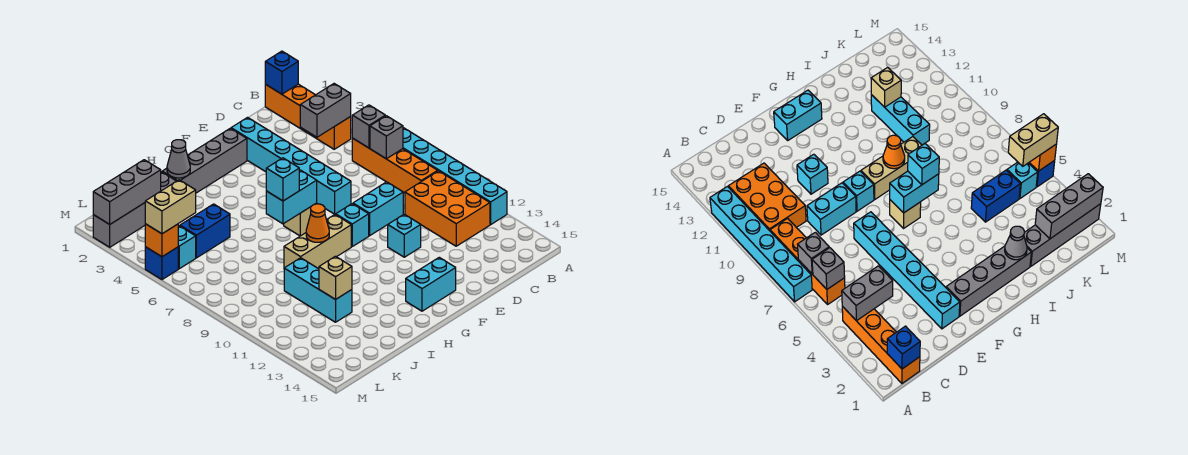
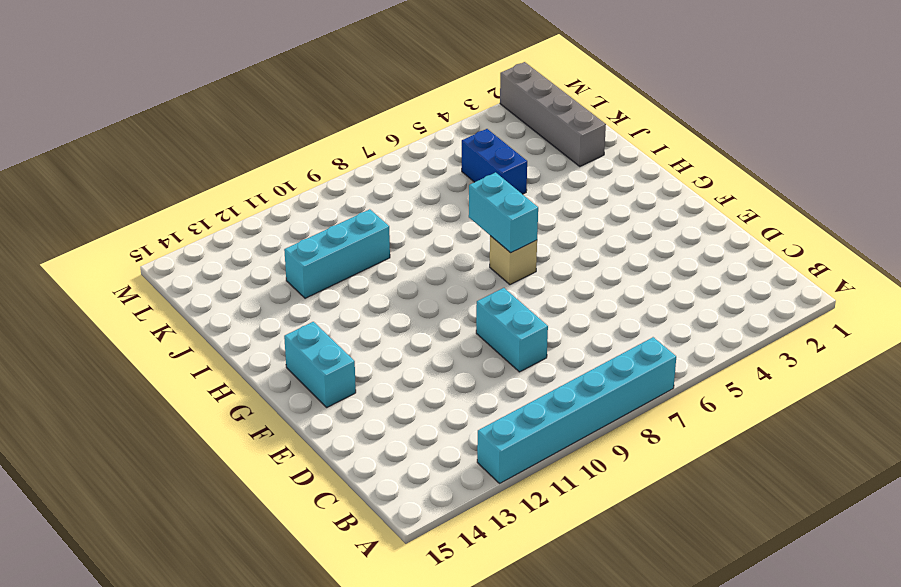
none -> orange 1x4 brick [265,84,351,149]
none -> orange 1x4 brick [352,138,437,193]
none -> orange 2x3 brick [405,171,490,246]

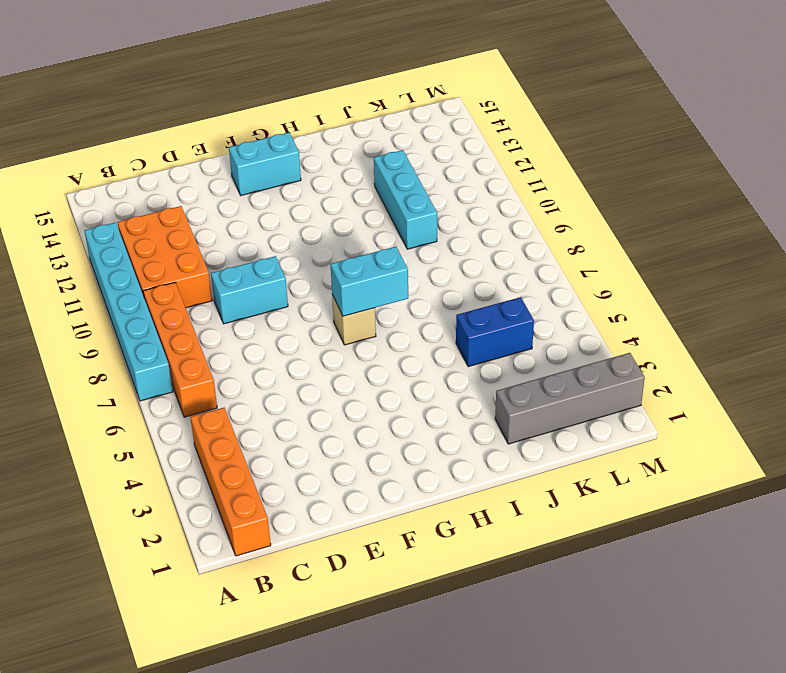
none -> cyan 1x6 brick [231,118,351,214]
none -> cyan 1x1 brick [388,214,421,257]
none -> grey 1x4 brick [162,128,247,193]

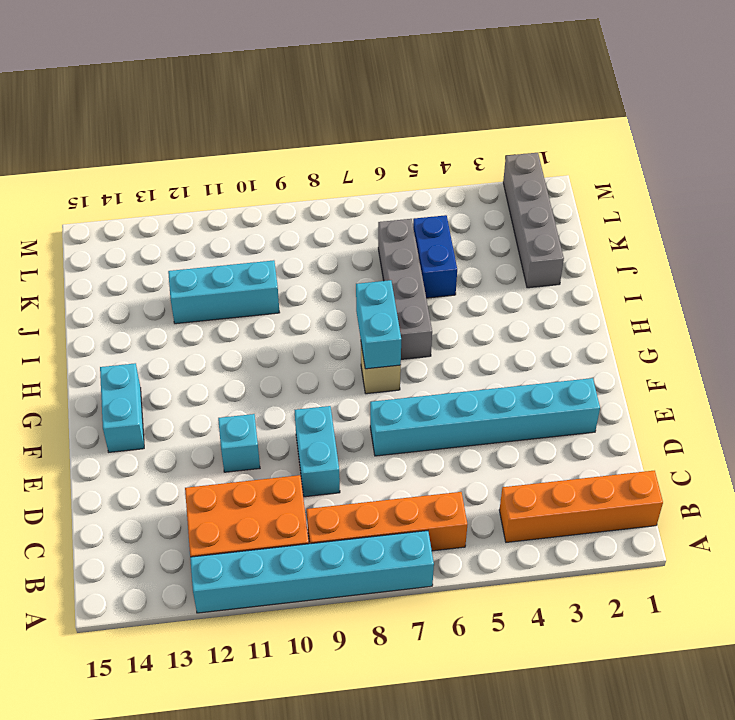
grey 1x4 brick [378,219,432,359] -> grey 1x4 brick moved to [162,128,247,193]
none -> cyan 1x1 brick [336,204,369,246]
none -> tan 1x3 brick [284,214,351,268]
none -> cyan 1x1 brick [178,226,196,269]

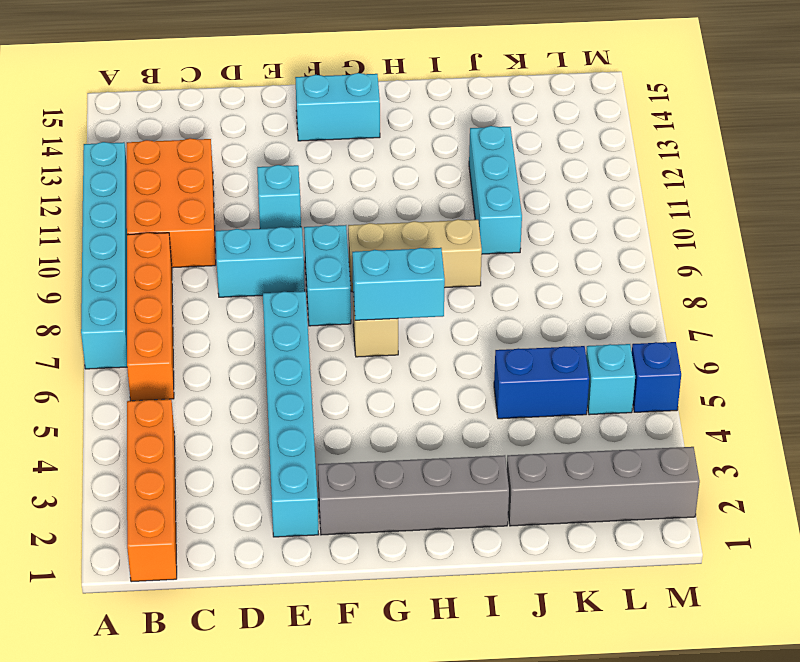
cyan 1x2 brick [304,225,351,326] -> cyan 1x1 brick [336,204,369,246]
none -> blue 1x1 brick [265,51,298,94]
none -> grey 1x2 brick [300,84,351,137]
none -> grey 1x1 brick [352,105,385,148]

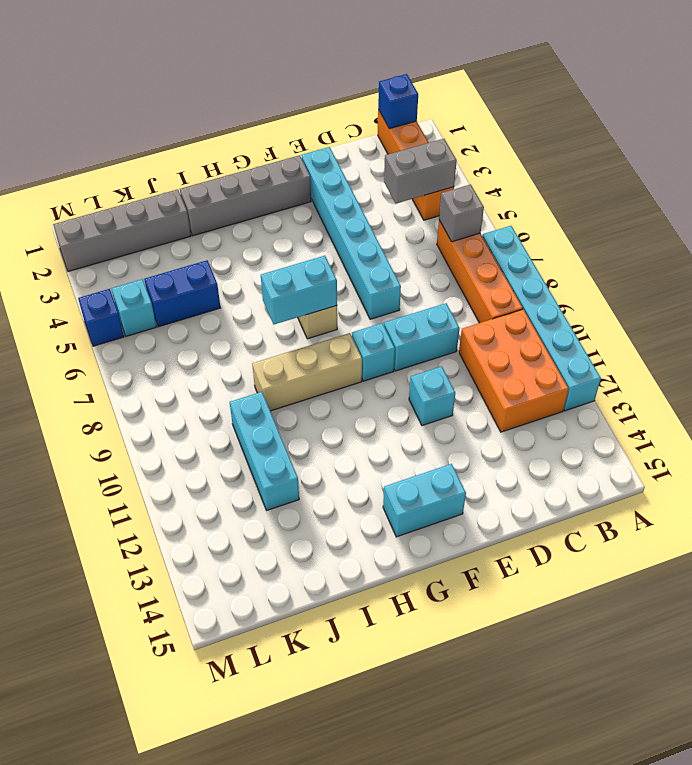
none -> grey 1x1 brick [370,116,403,159]
none -> orange 1x1 cone [306,204,329,242]
none -> grey 1x1 cone [167,140,190,178]

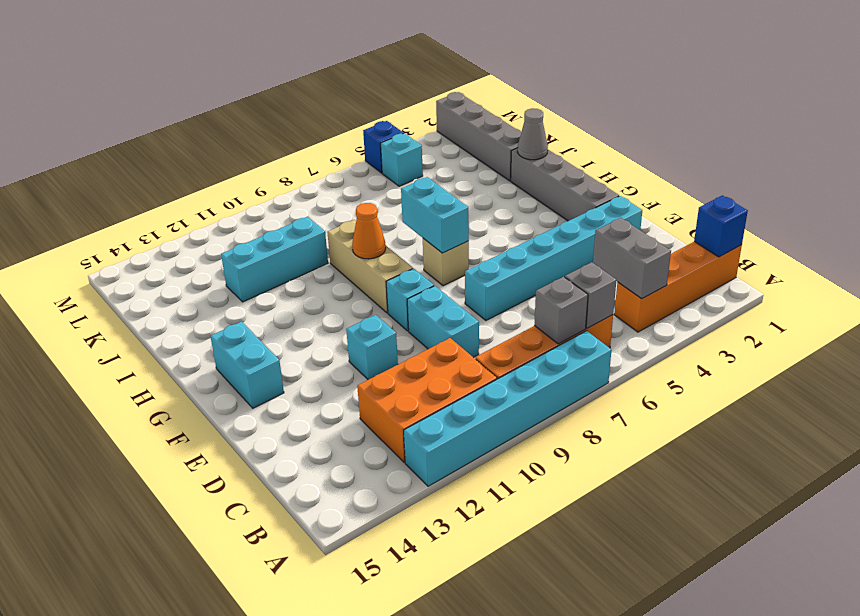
none -> blue 1x2 brick [180,204,230,258]
none -> tan 1x1 brick [319,256,352,300]
none -> grey 1x3 brick [93,160,161,224]

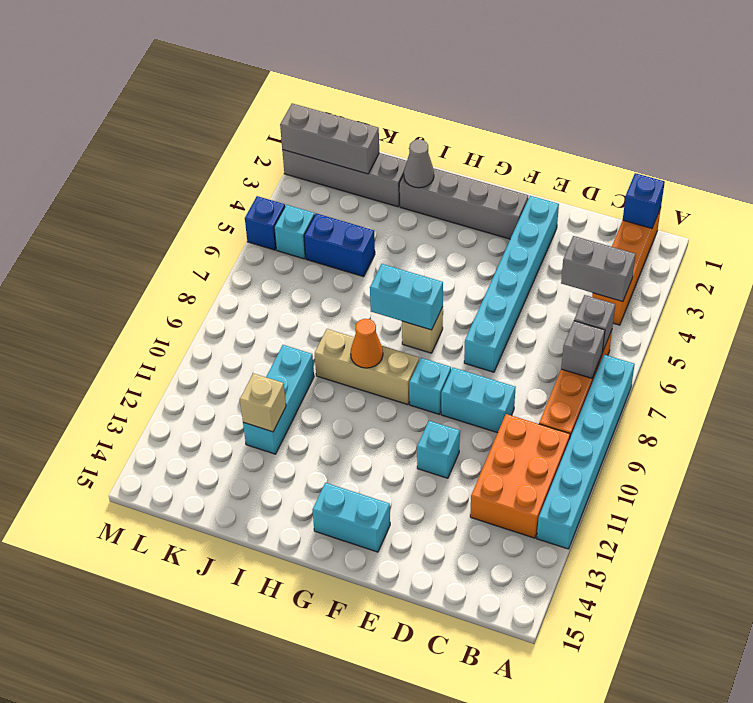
none -> orange 1x1 brick [145,224,178,257]
none -> cyan 1x1 brick [266,158,299,201]
none -> tan 1x2 brick [145,180,196,234]

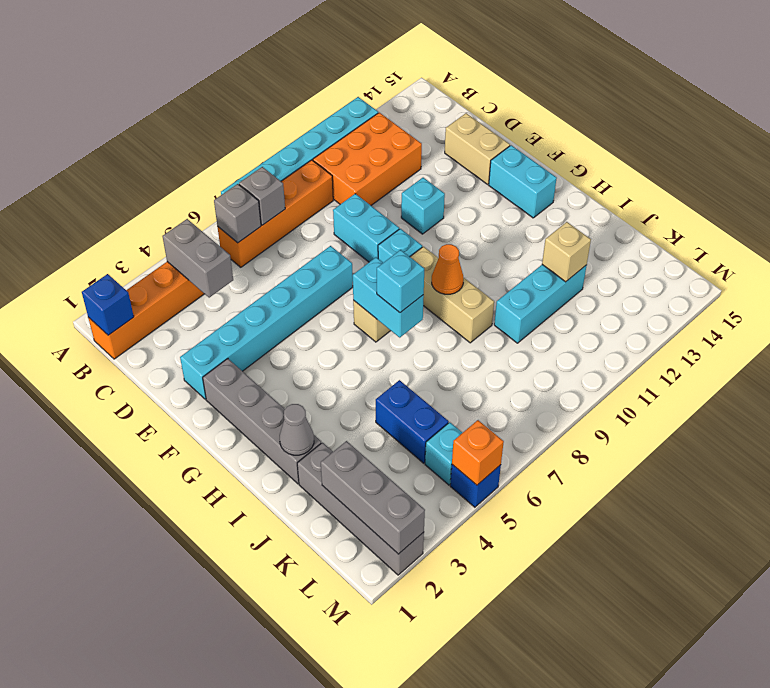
tan 1x2 brick [445,113,510,184] -> tan 1x2 brick moved to [145,180,196,234]

